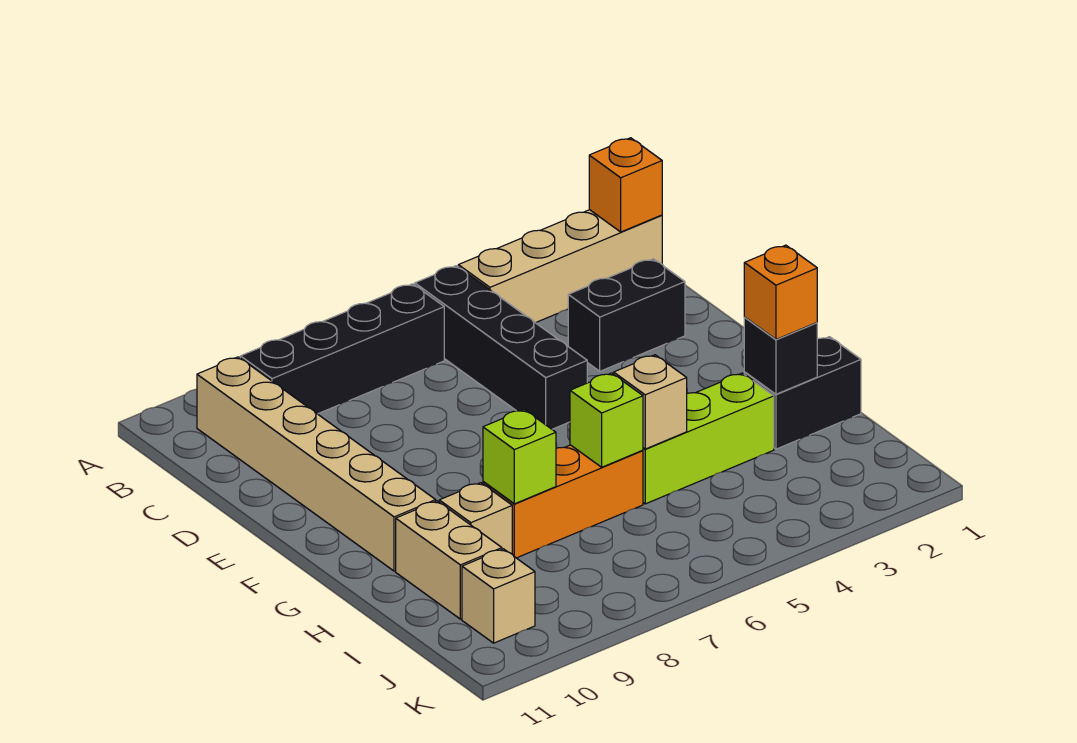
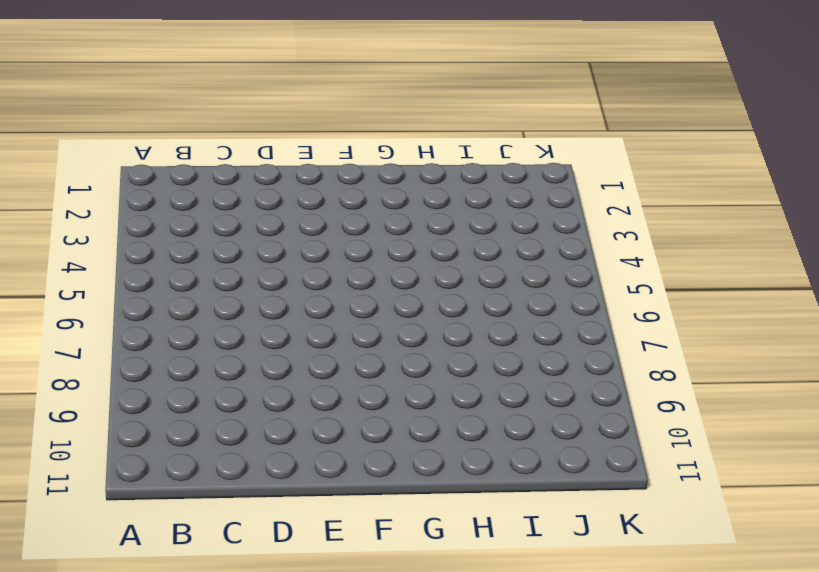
none -> tan 1x4 brick [458,210,662,323]
none -> black 1x4 brick [415,266,587,429]
none -> black 1x4 brick [240,284,444,414]

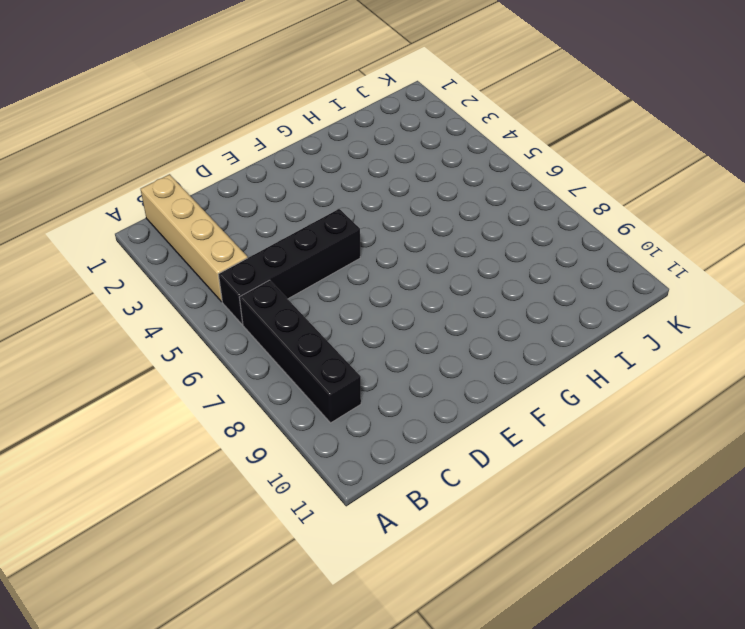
none -> tan 1x6 brick [197,357,436,571]
none -> black 1x2 brick [568,259,685,371]
none -> black 1x2 brick [744,337,861,449]

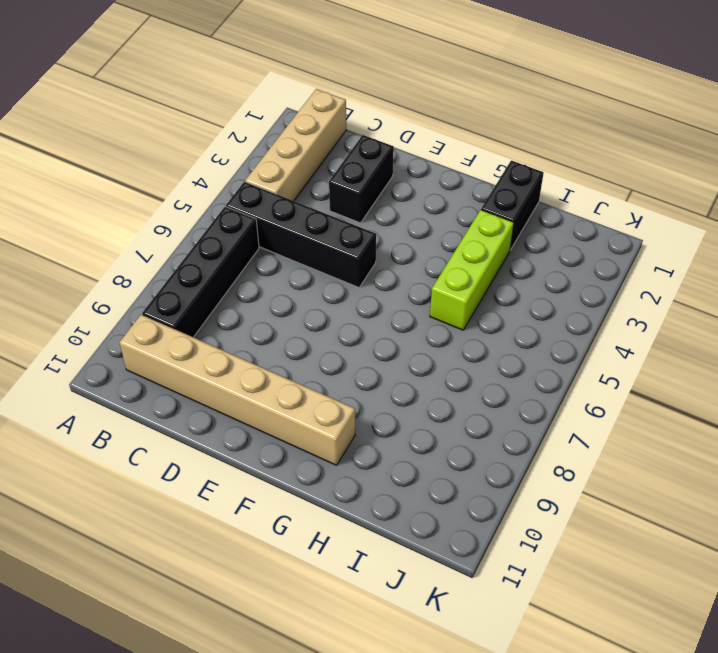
none -> orange 1x3 brick [483,445,643,558]
none -> tan 1x1 brick [439,483,512,554]
none -> tan 1x2 brick [396,501,502,619]

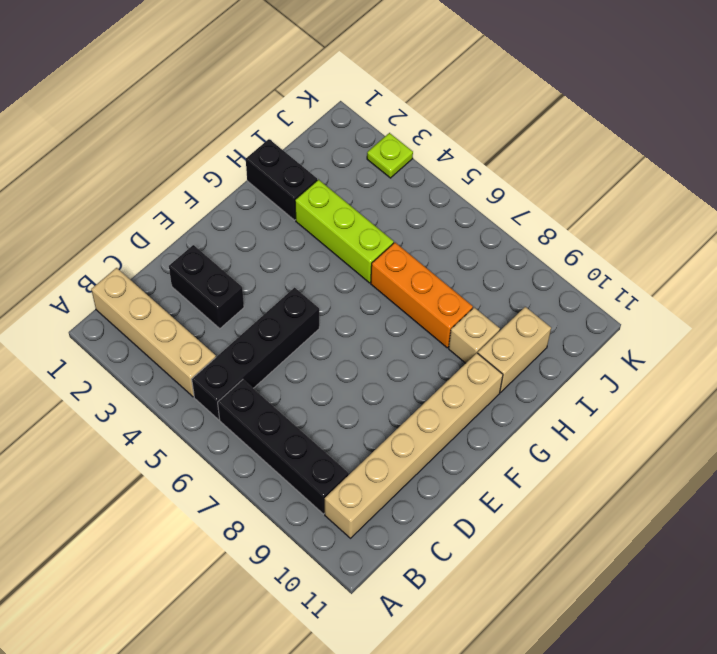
lime 1x1 plate [367,133,413,178] -> none
none -> tan 1x1 brick [462,549,535,643]
none -> orange 1x1 brick [589,138,662,232]
none -> black 1x1 brick [744,318,817,394]

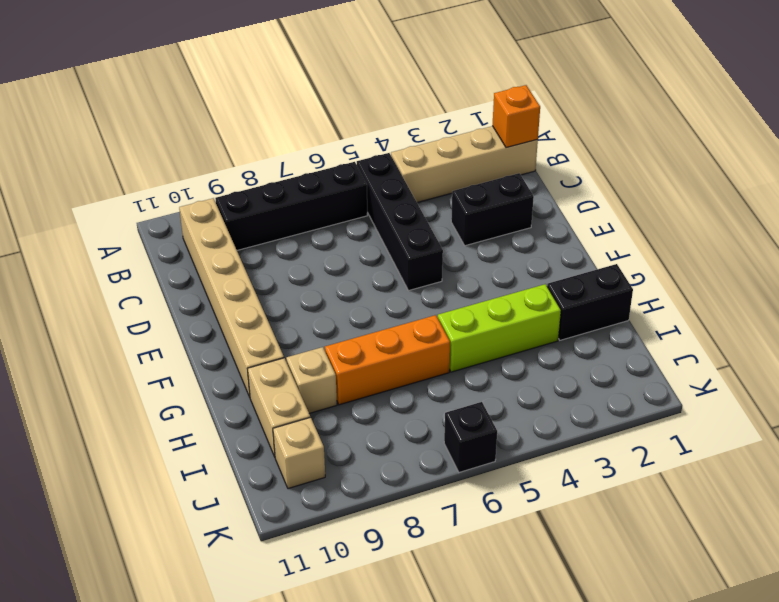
black 1x1 brick [444,402,497,472] -> black 1x1 brick moved to [744,318,817,394]
none -> tan 1x1 brick [614,355,687,449]
none -> lime 1x1 brick [570,373,643,467]
none -> lime 1x1 brick [483,410,556,504]

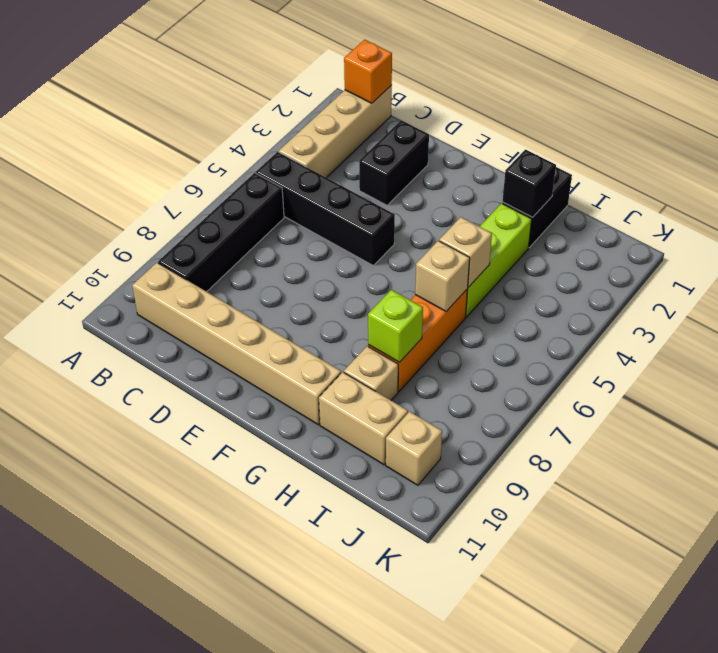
tan 1x1 brick [415,241,470,311] -> lime 1x1 brick [570,373,643,467]
none -> orange 1x1 brick [744,245,817,339]

